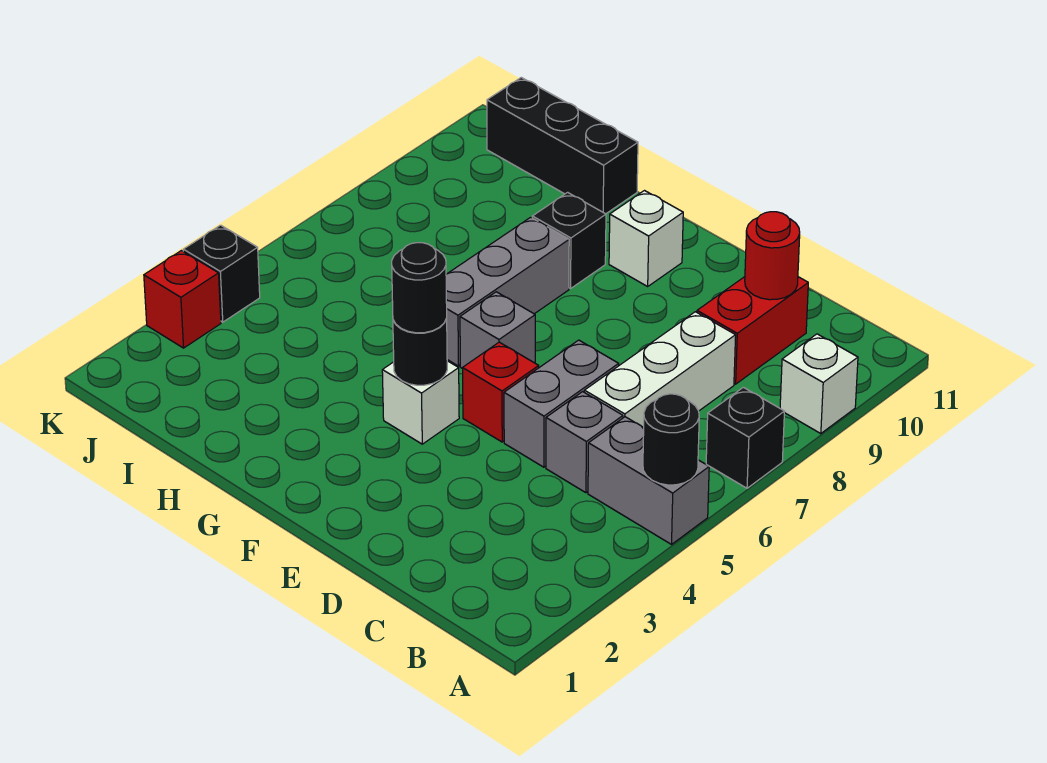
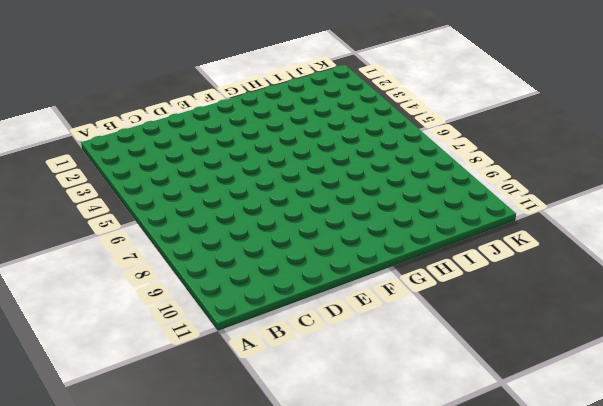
none -> grey 1x2 brick [588,417,709,544]
none -> black 1x1 brick [706,387,785,488]
none -> white 1x1 brick [780,334,858,434]

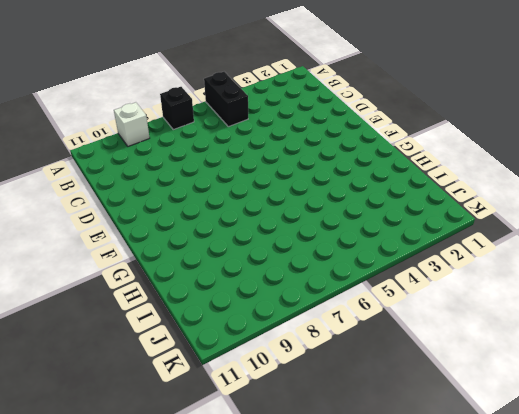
black 1x2 brick [204,72,248,127] -> grey 1x2 brick [588,417,709,544]
none -> grey 1x1 brick [546,392,623,493]
none -> white 1x3 brick [584,312,736,428]
none -> red 1x2 brick [697,277,808,384]

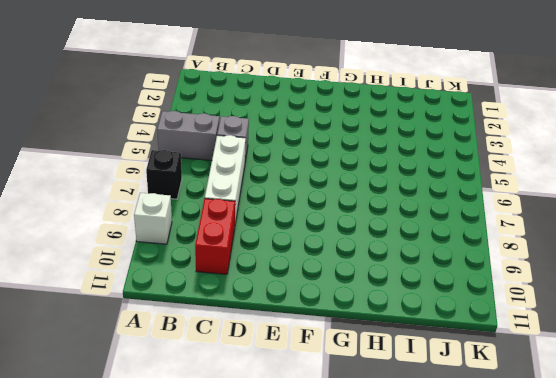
none -> grey 1x2 brick [504,340,619,467]
none -> red 1x1 brick [463,342,539,442]
none -> white 1x1 brick [382,361,459,444]

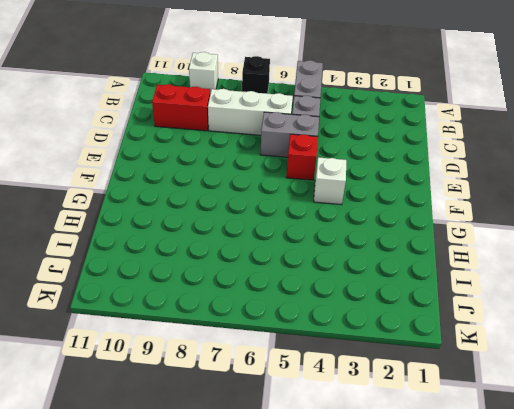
none -> grey 1x1 brick [460,292,535,369]
none -> white 1x1 brick [609,191,683,286]
none -> grey 1x3 brick [446,217,569,366]

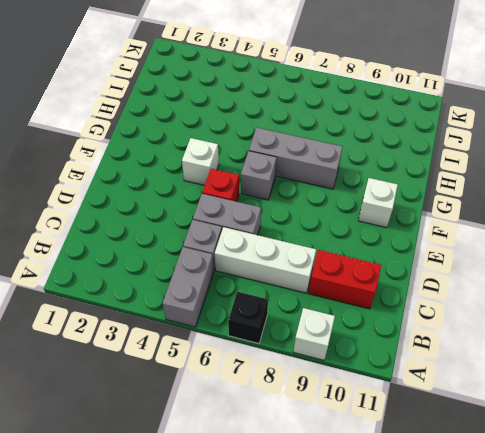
none -> black 1x1 brick [532,192,606,288]
none -> black 1x3 brick [487,77,638,214]
none -> red 1x1 brick [144,251,221,348]

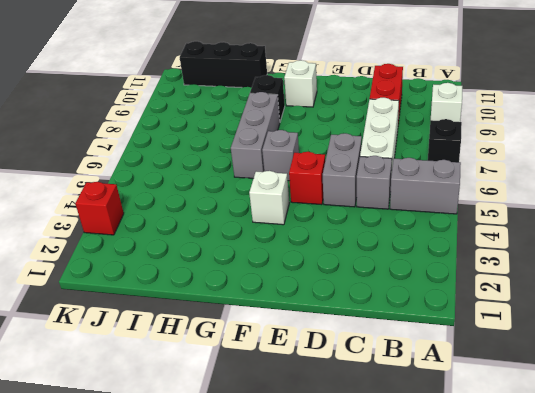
none -> black 1x1 brick [183,225,260,322]
none -> black 1x1 round brick [643,394,699,485]
none -> red 1x1 round brick [745,212,800,300]

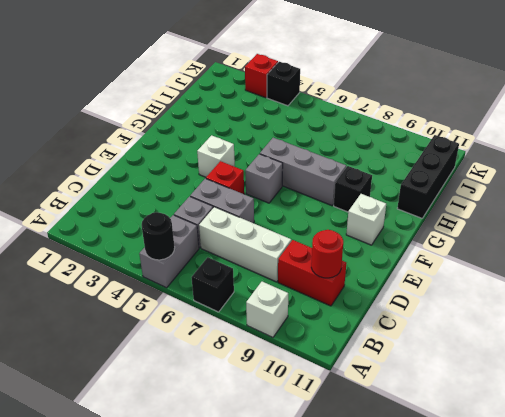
none -> black 1x1 round brick [393,318,447,385]
none -> black 1x1 round brick [392,243,447,333]

